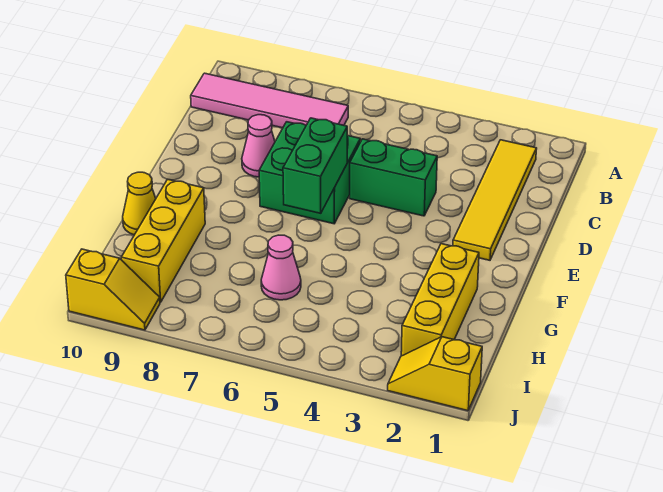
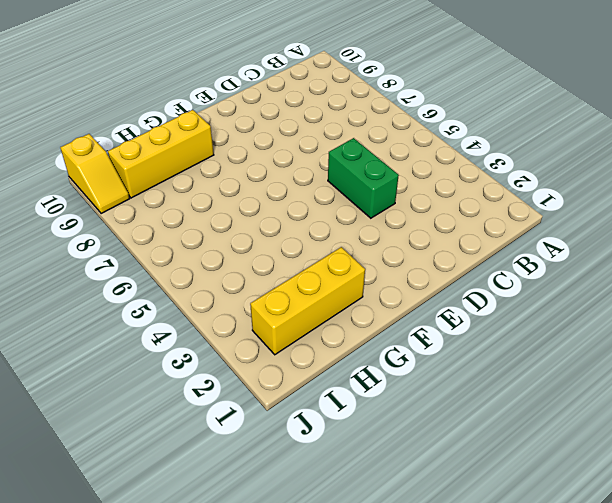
none -> yellow 1x4 tile [453,140,537,260]
none -> pink 1x4 tile [191,73,348,128]
none -> green 2x2 brick [259,122,360,224]

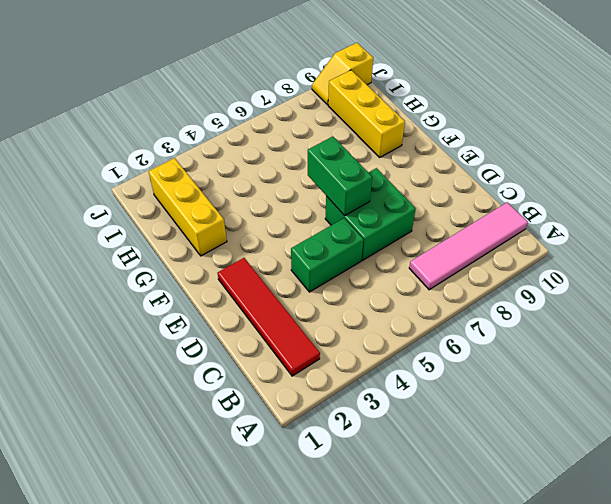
red 1x4 tile [218,258,320,376] -> yellow 1x4 tile [453,140,537,260]
none -> pink 1x1 cone [242,115,275,177]
none -> yellow 1x1 cone [123,172,156,235]
none -> pink 1x1 cone [261,235,301,300]

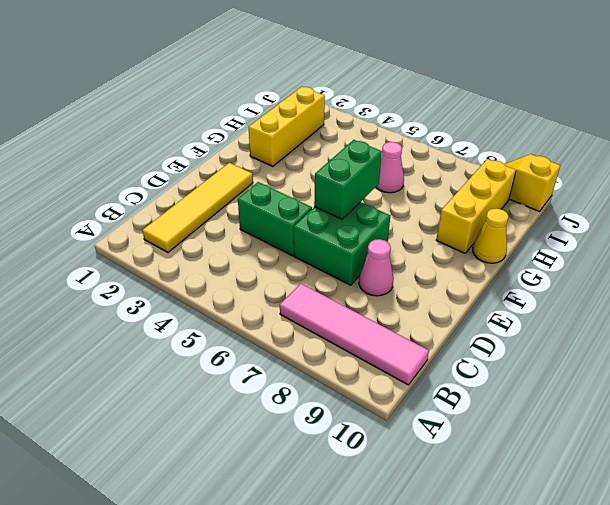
none -> yellow 1x2 slope [388,337,482,411]

